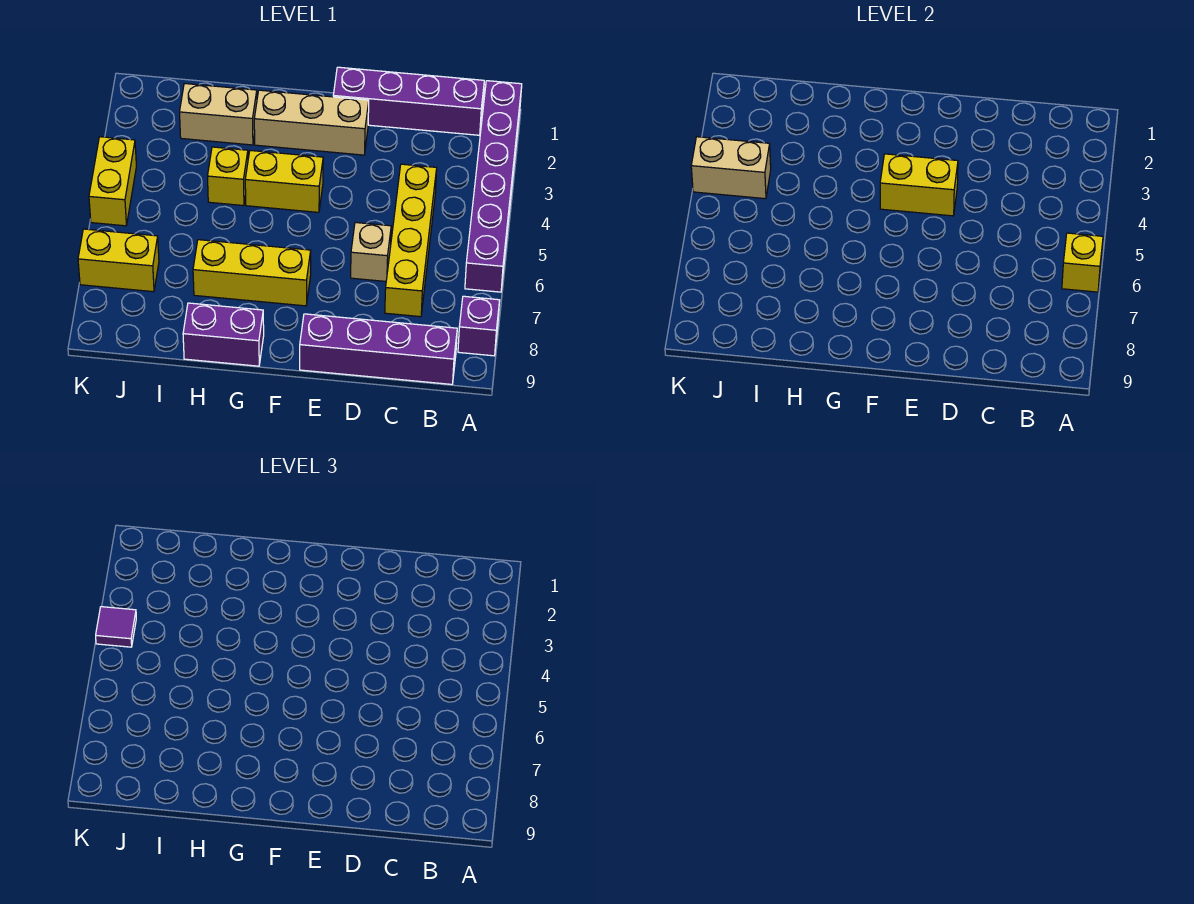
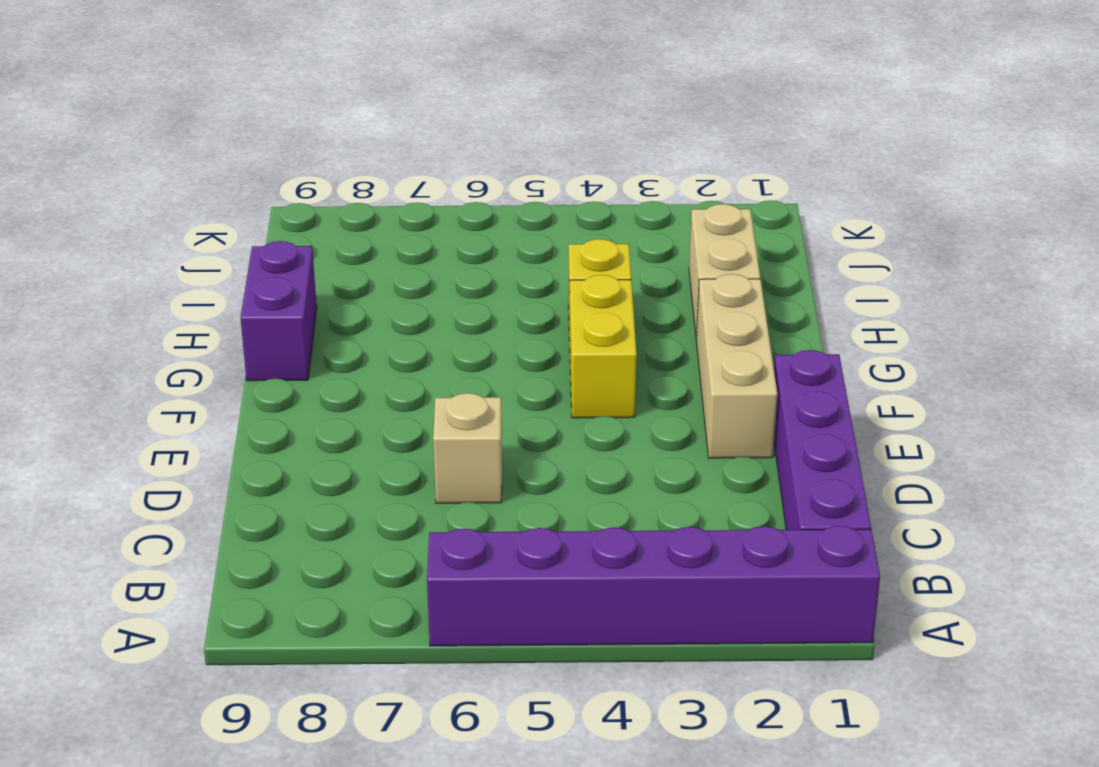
none -> purple 1x1 brick [458,296,500,356]
none -> purple 1x4 brick [300,314,457,384]
none -> yellow 1x4 brick [385,164,437,317]

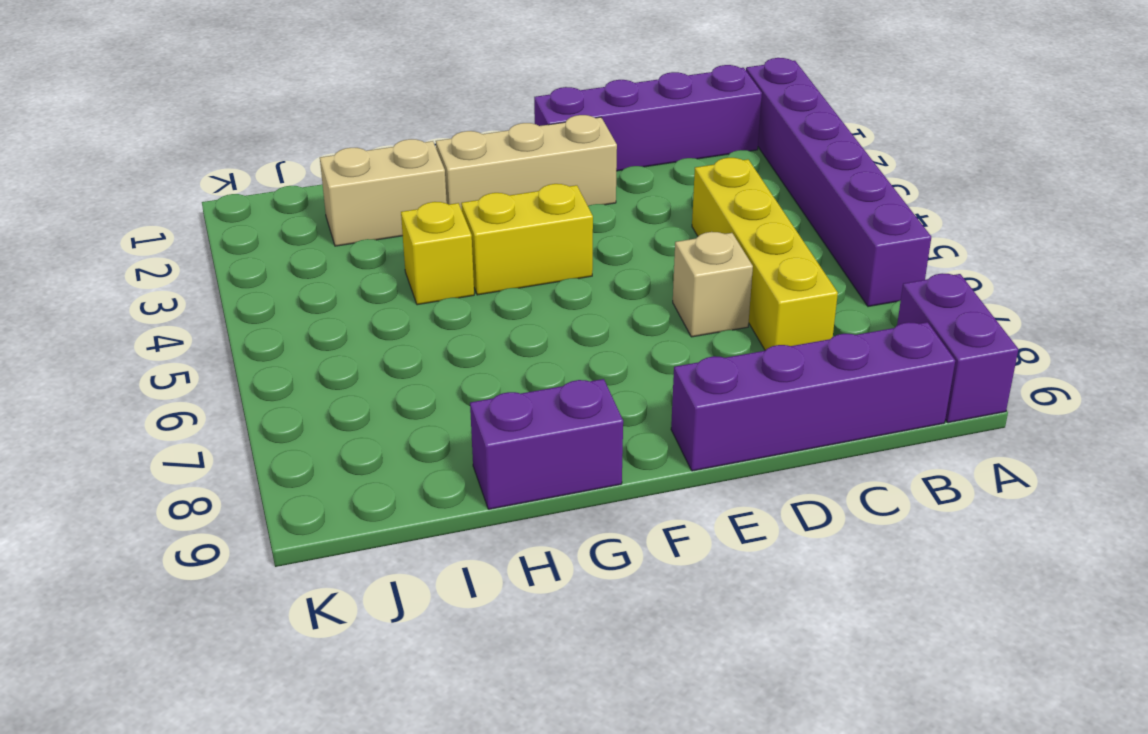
purple 1x2 brick [897,273,1018,423] -> purple 1x1 brick [458,296,500,356]
none -> yellow 1x3 brick [193,240,311,306]
none -> yellow 1x2 brick [78,229,159,292]
none -> yellow 1x2 brick [89,137,136,226]

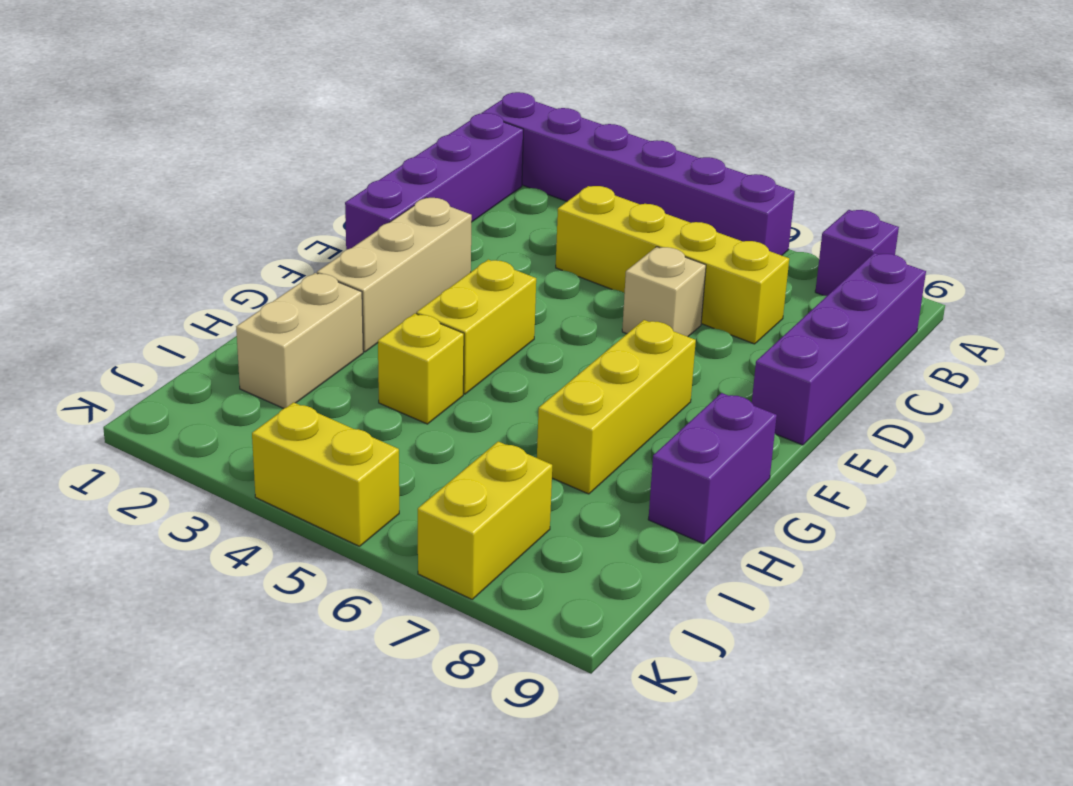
none -> yellow 1x1 brick [1062,233,1103,292]
none -> yellow 1x2 brick [880,154,958,216]
none -> tan 1x2 brick [691,137,771,199]

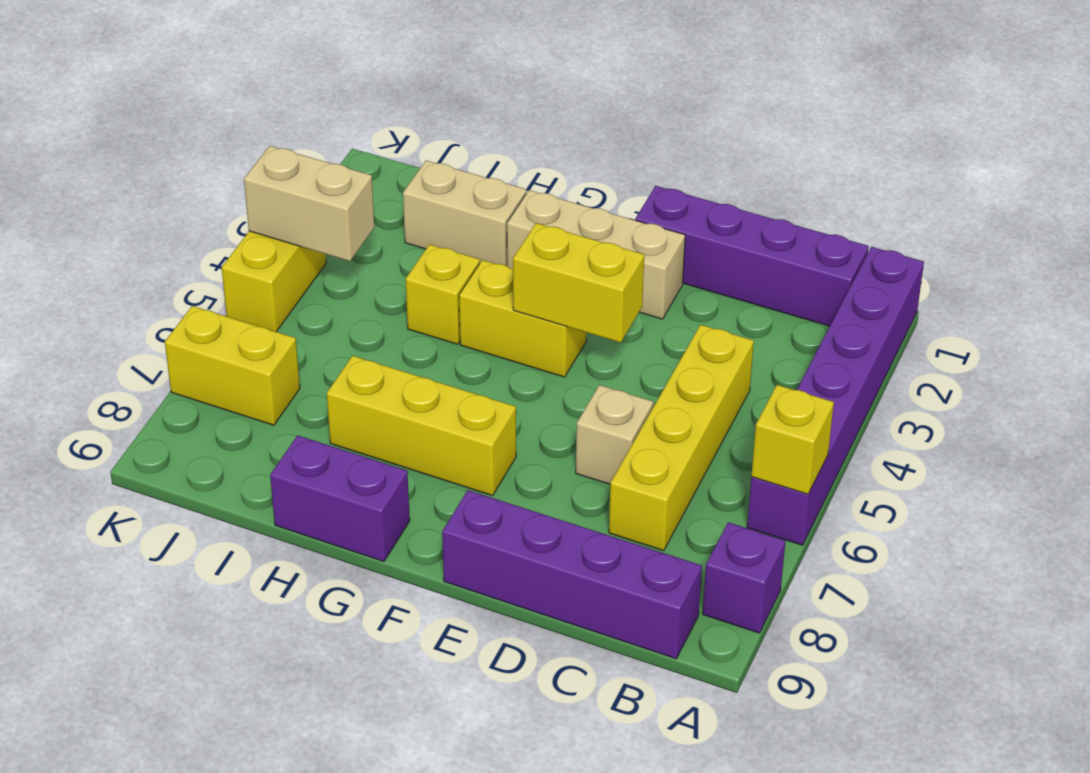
none -> purple 1x1 tile [96,607,136,647]

